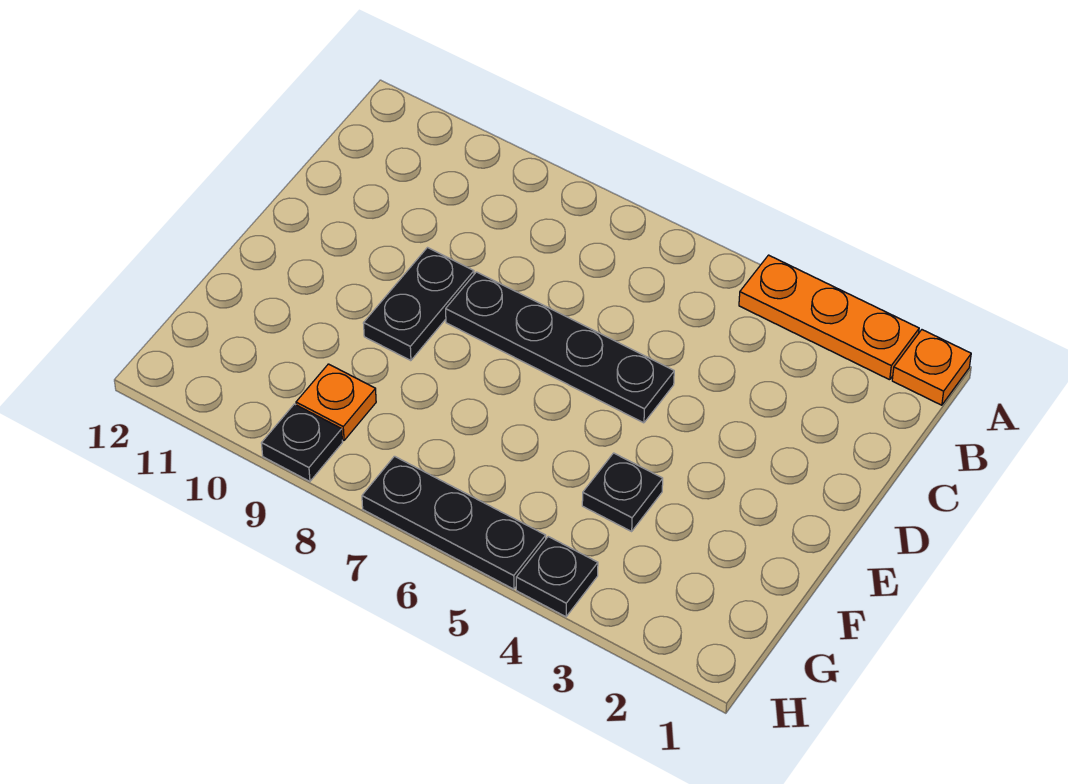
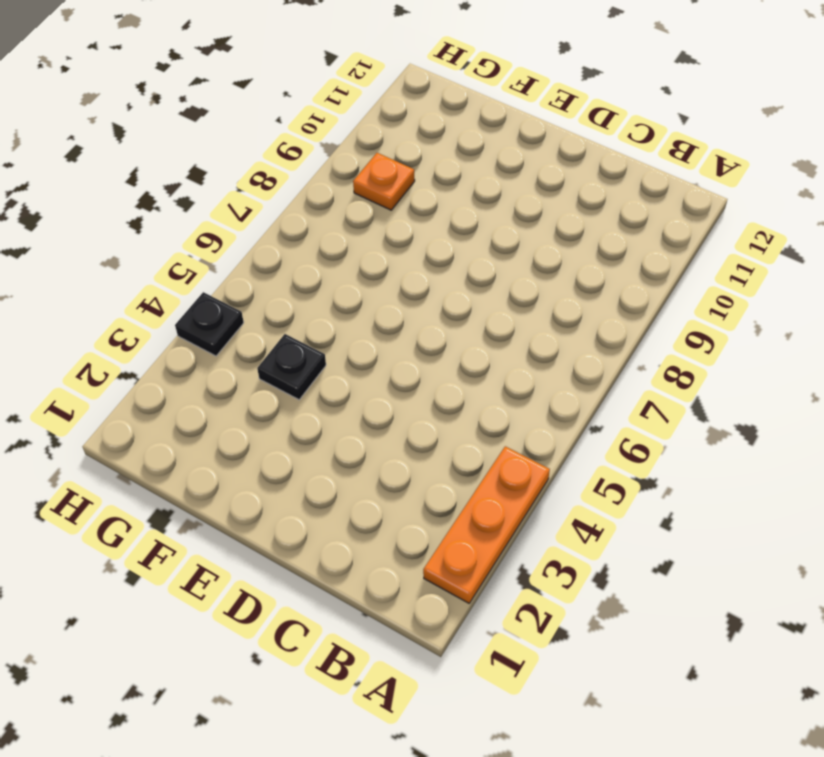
none -> orange 1x1 plate [892,330,971,405]
none -> black 1x4 plate [446,272,674,423]

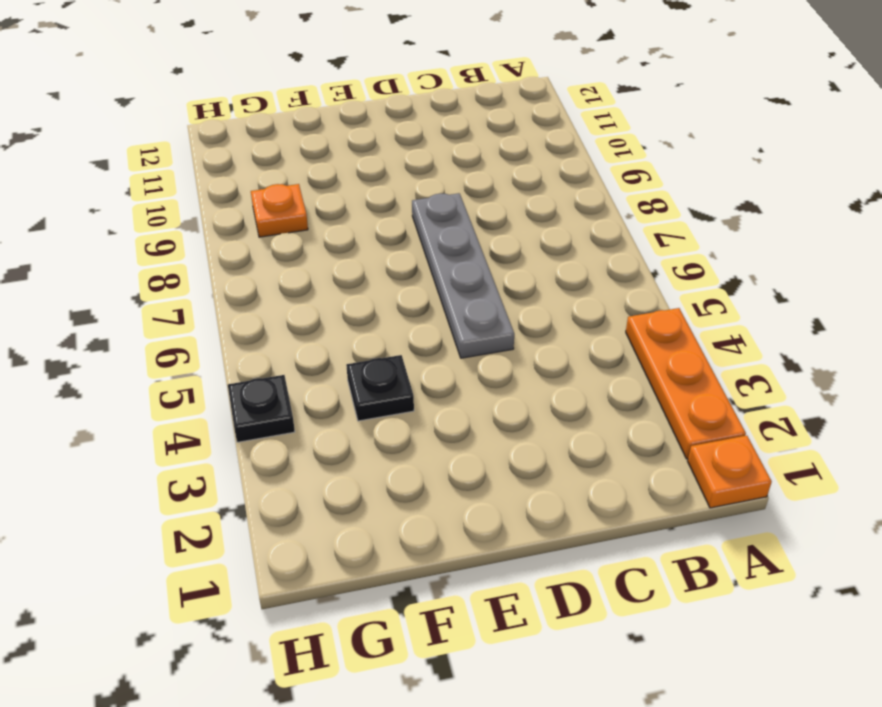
grey 1x4 plate [412,193,514,358] -> black 1x4 plate [446,272,674,423]
none -> black 1x2 plate [363,248,474,361]
none -> black 1x3 plate [362,456,546,589]

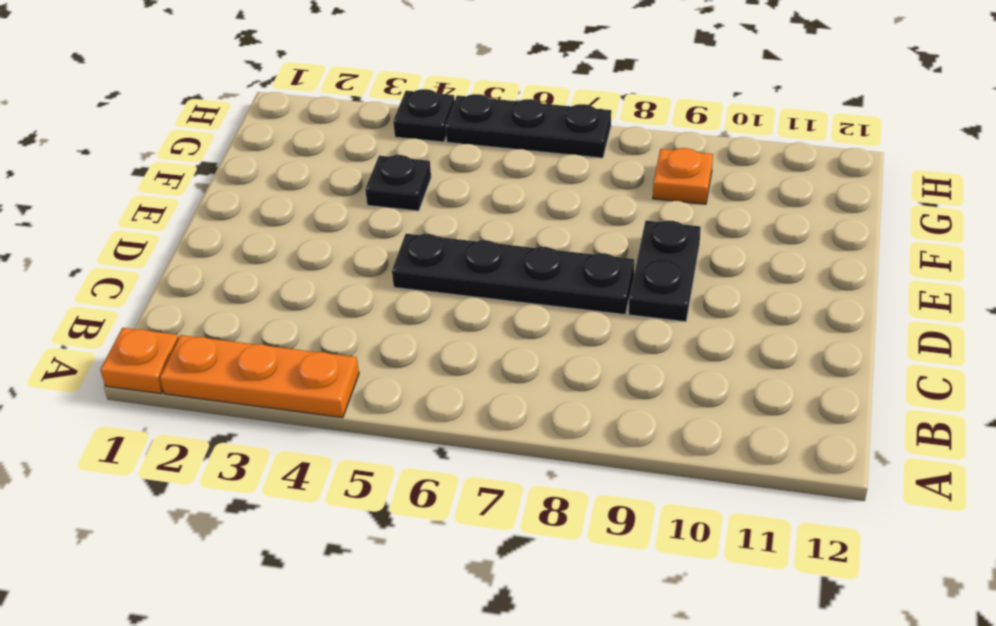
none -> black 1x1 plate [261,404,343,481]

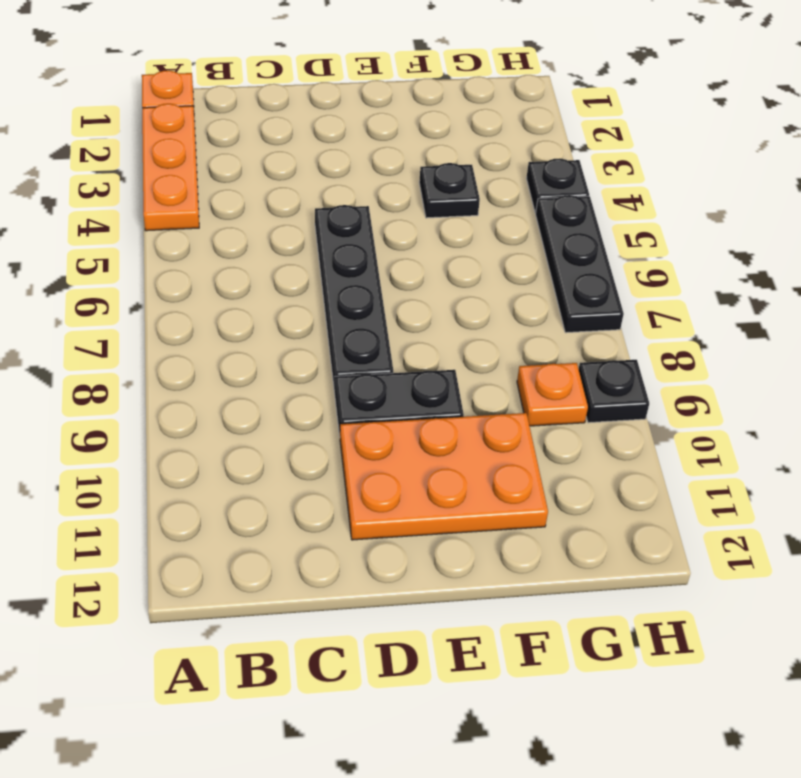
orange 2x3 plate [340,413,548,540] -> none

